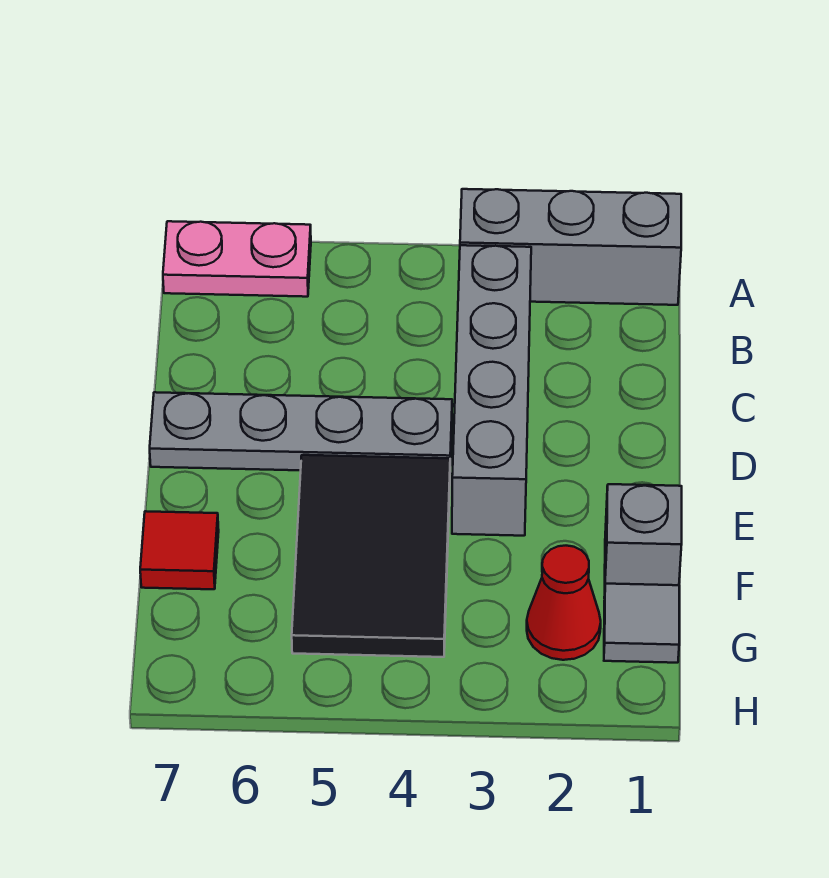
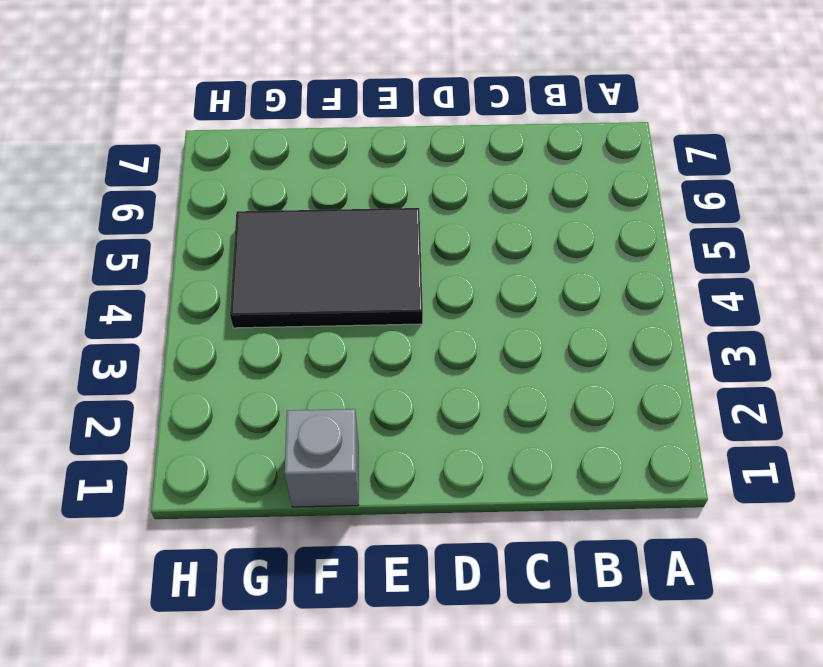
none -> grey 1x3 brick [460,189,681,305]
none -> pink 1x2 plate [163,221,311,297]

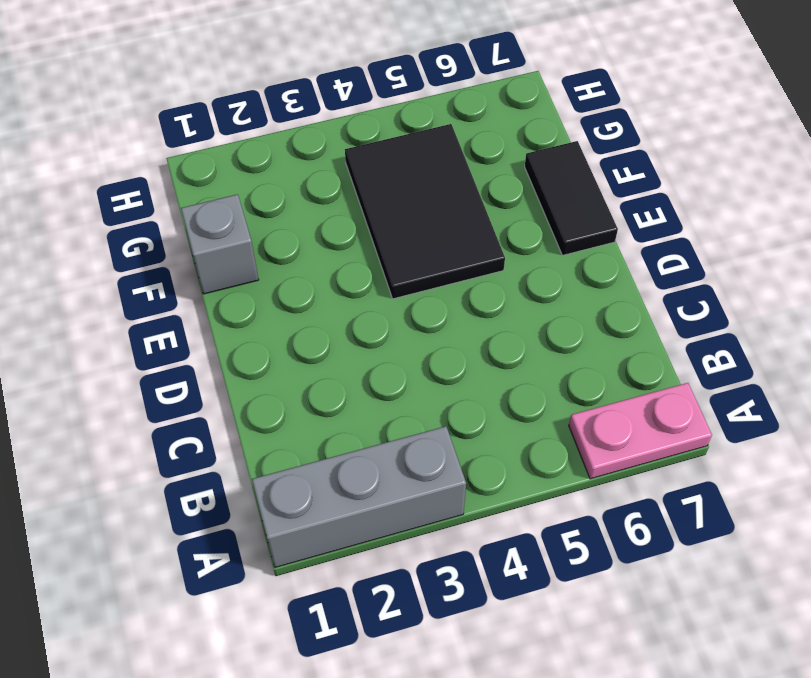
black 1x2 tile [525,141,618,255] -> red 1x1 tile [140,511,219,589]
none -> grey 1x4 brick [452,245,531,536]
none -> grey 1x4 plate [150,392,452,470]

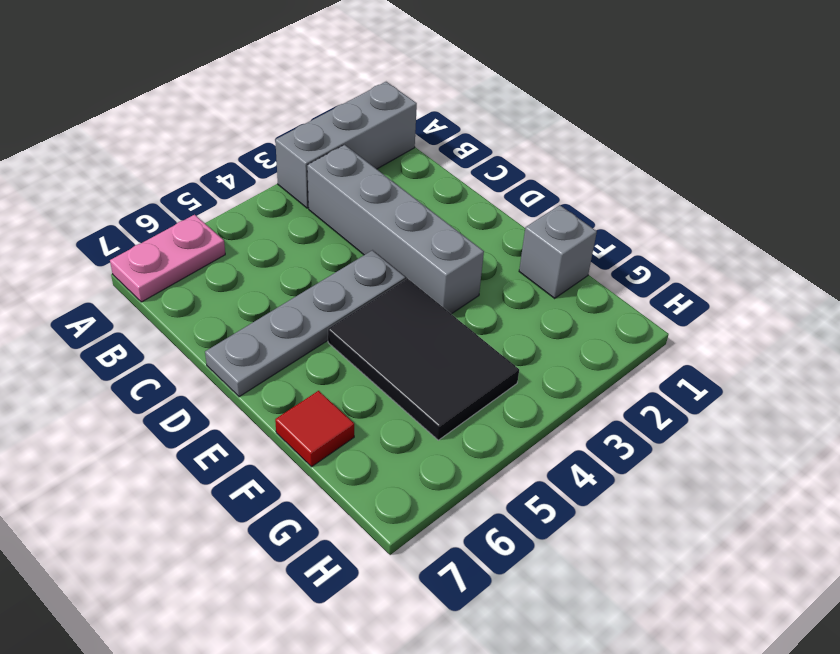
none -> grey 1x1 tile [604,584,679,663]
none -> red 1x1 cone [527,546,601,660]

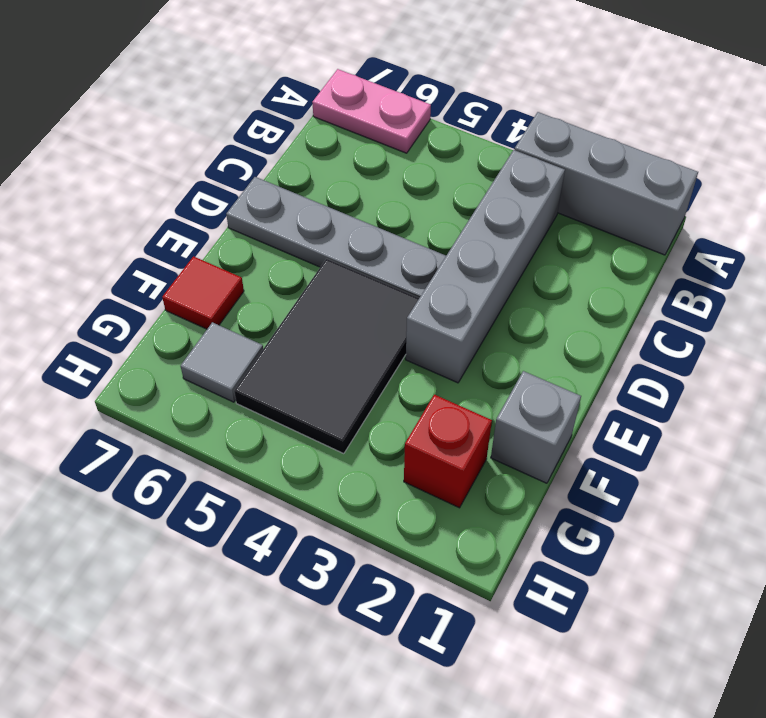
red 1x1 brick [404,395,492,508] -> red 1x1 cone [527,546,601,660]
grey 1x1 tile [181,322,263,402] -> grey 1x1 tile moved to [604,584,679,663]

